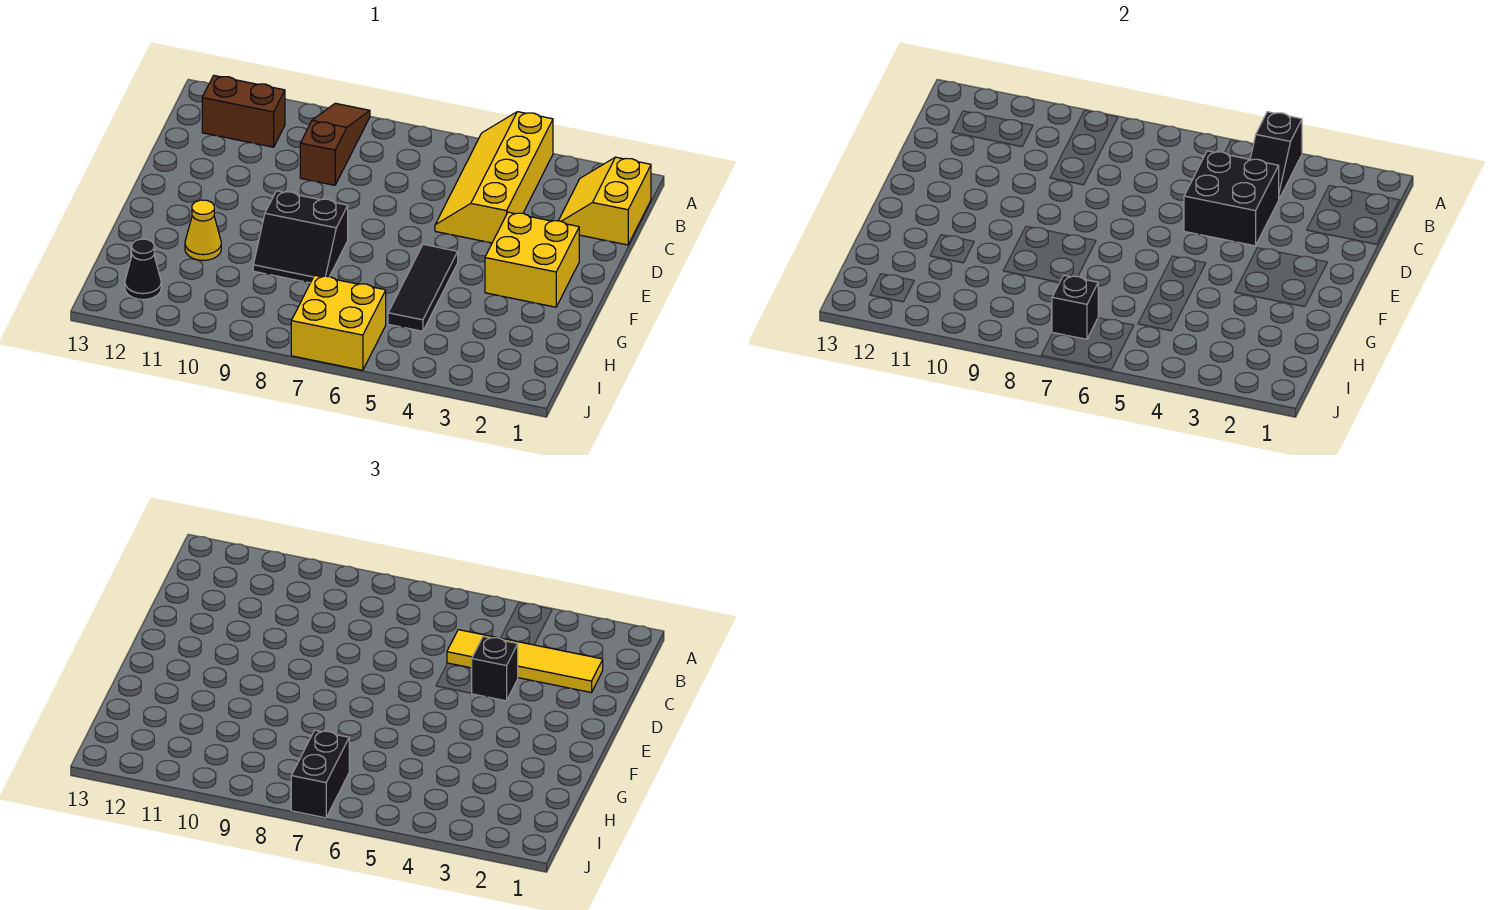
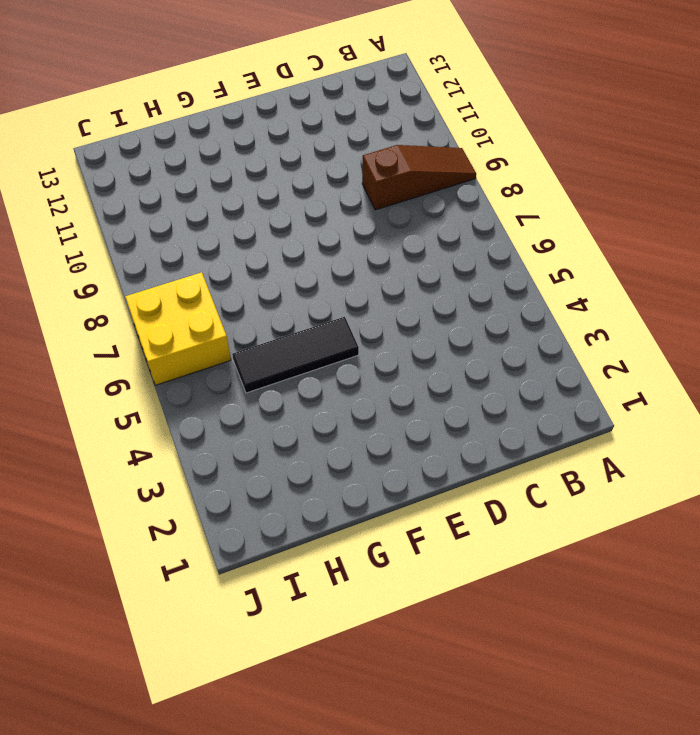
none -> yellow 2x4 slope [435,112,553,243]
none -> yellow 2x2 slope [559,157,651,245]
none -> brown 1x2 brick [202,76,285,147]

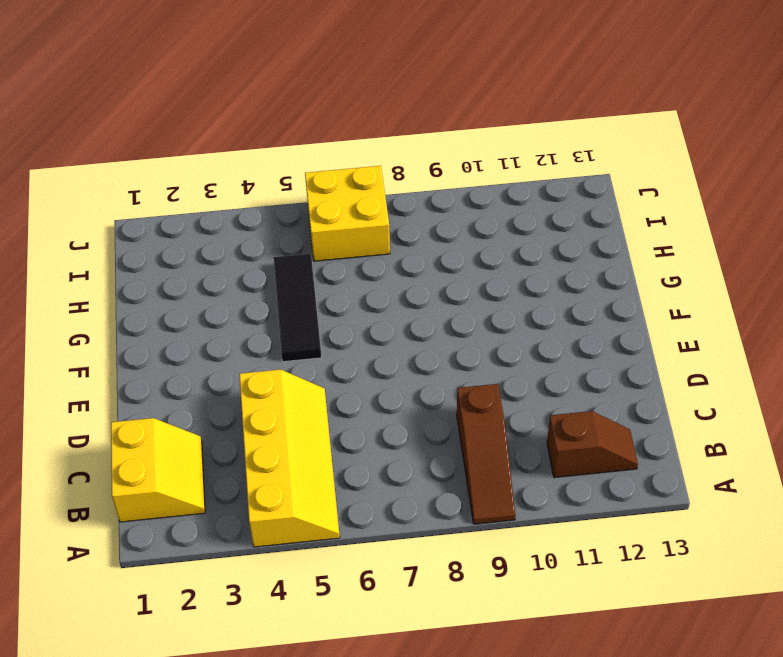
brown 1x2 slope [547,411,638,478] -> brown 1x2 brick [202,76,285,147]
none -> yellow 2x2 brick [485,212,579,307]
none -> black 2x2 slope [253,191,348,283]
none -> yellow 1x1 cone [185,200,221,260]

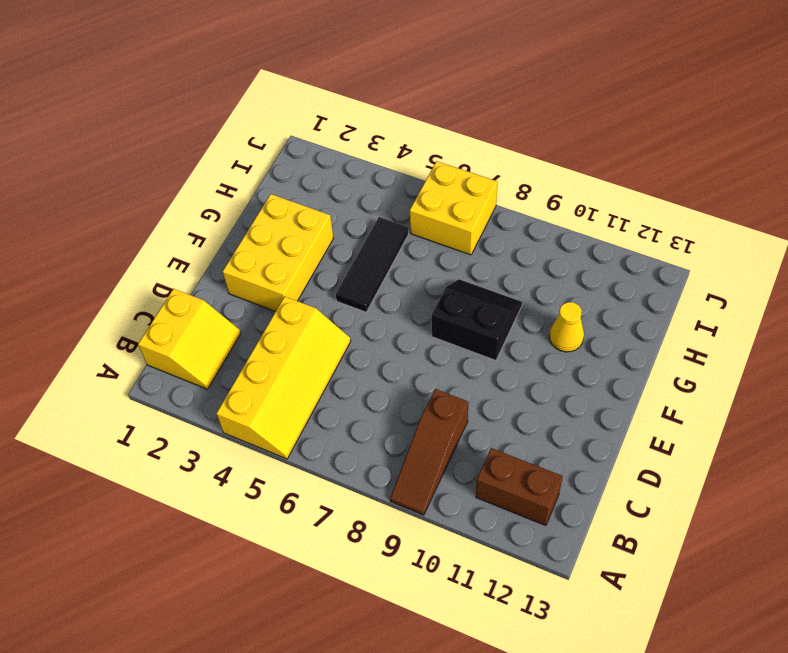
yellow 2x3 brick [223,194,334,311] -> yellow 2x2 brick [485,212,579,307]
none -> black 1x1 cone [125,239,161,299]
none -> black 1x2 slope [1250,112,1302,199]
none -> black 2x2 brick [1184,151,1279,246]

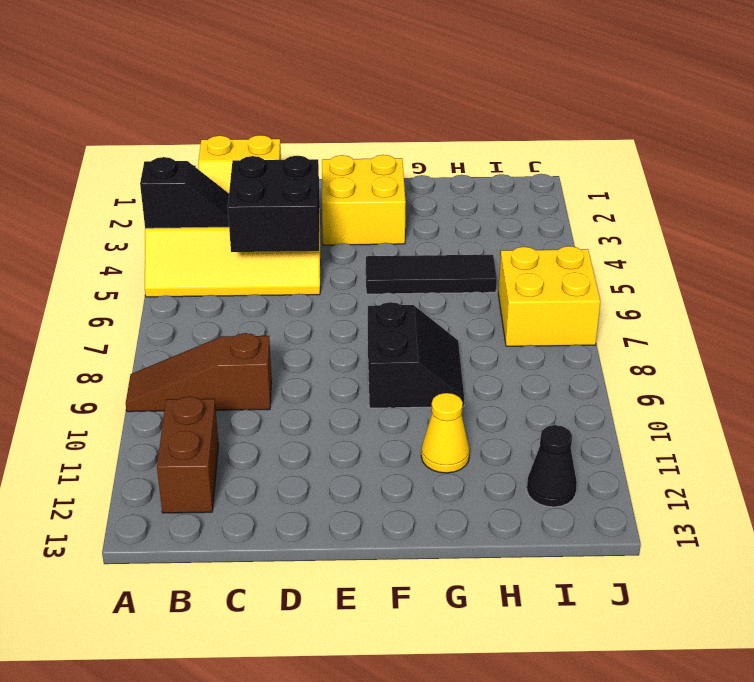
none -> black 1x1 brick [1052,275,1098,339]
none -> yellow 1x4 tile [447,630,603,693]
none -> black 1x1 brick [472,637,518,701]

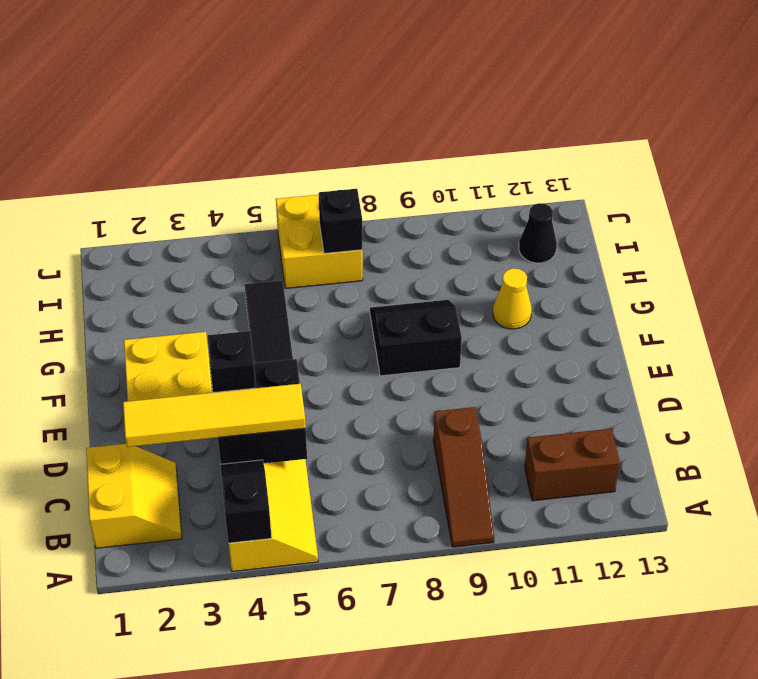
none -> black 1x2 brick [291,730,349,818]

